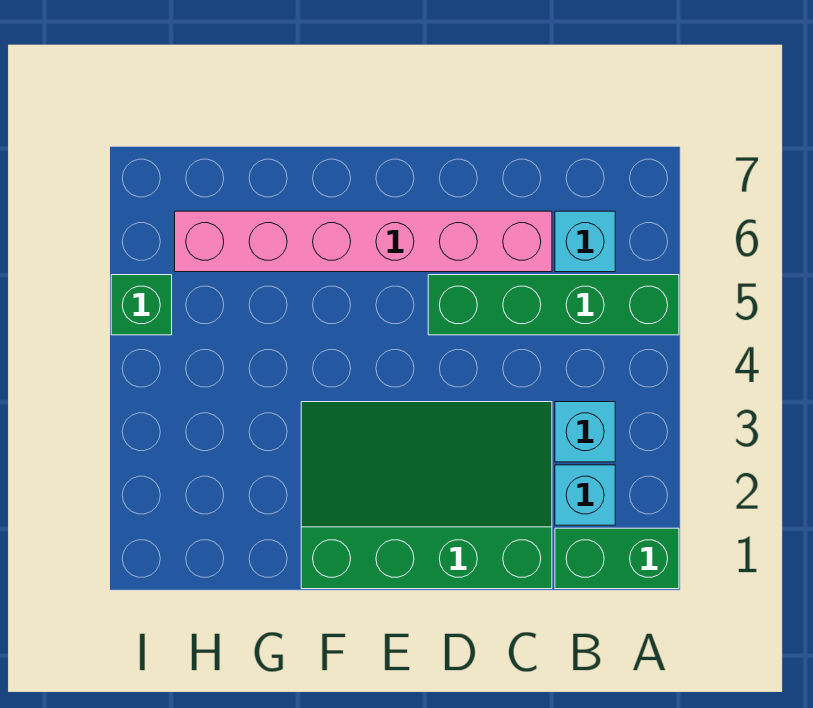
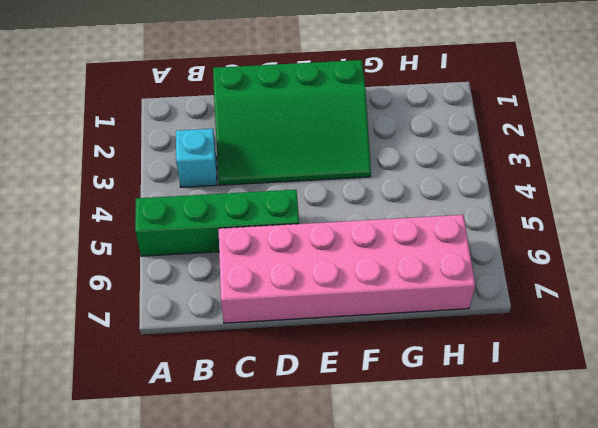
pink 2x6 brick [219,215,475,323] -> pink 1x6 brick [175,211,552,272]
none -> green 1x2 brick [555,528,679,589]
none -> cyan 1x1 brick [555,465,615,525]

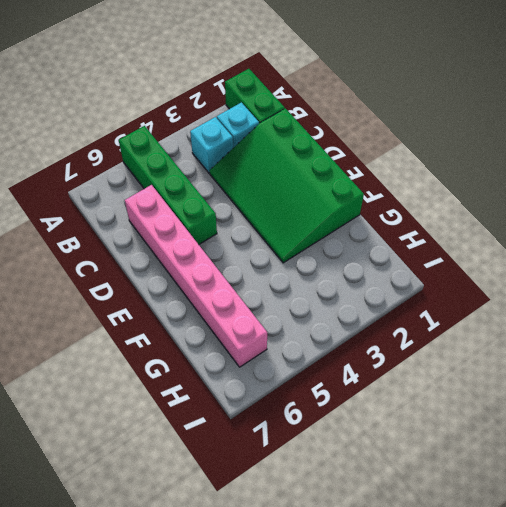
none -> cyan 1x1 brick [555,211,615,272]
none -> green 1x1 brick [111,275,172,335]

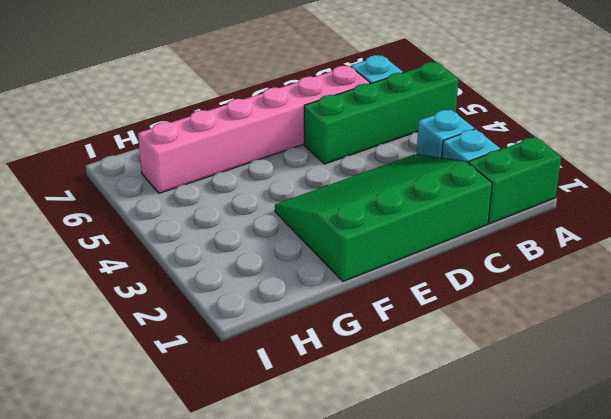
none -> green 1x1 brick [111,275,172,335]

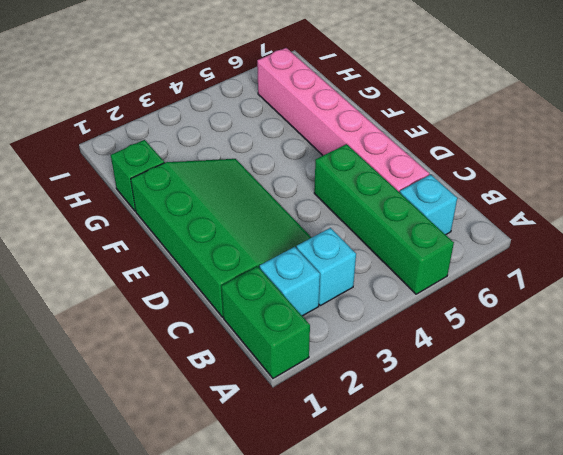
green 1x1 brick [111,140,164,211] -> green 1x1 brick moved to [111,275,172,335]

